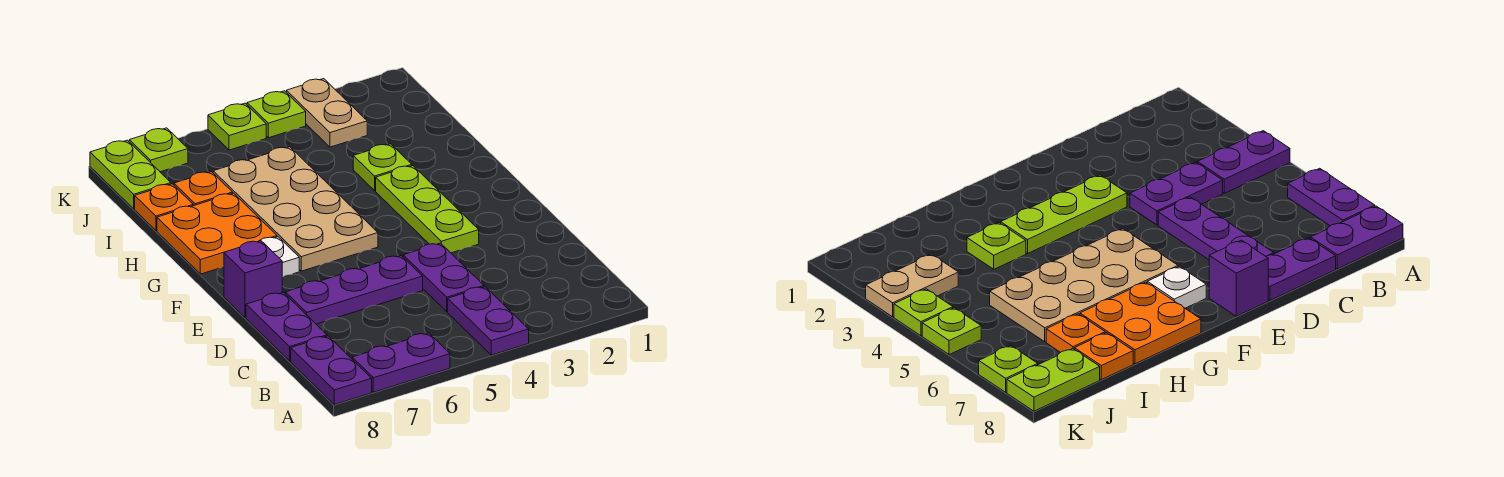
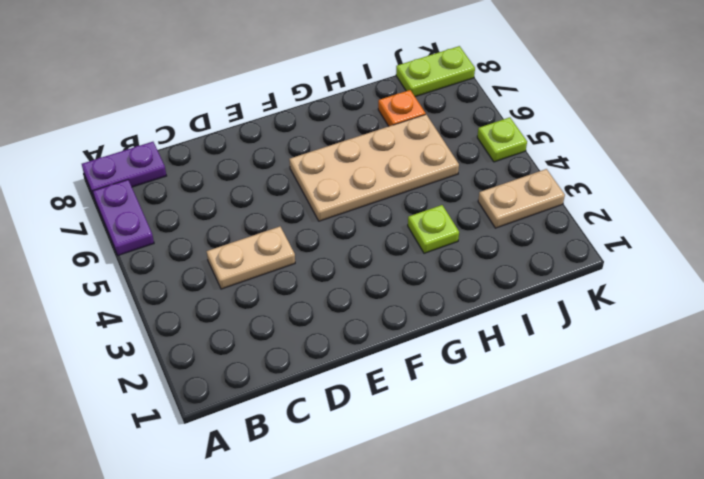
tan 1x2 plate [207,227,295,289] -> purple 1x2 plate [403,243,484,312]
none -> purple 1x2 plate [448,287,529,355]
none -> purple 1x2 plate [246,293,327,361]
none -> purple 1x3 plate [285,256,423,324]

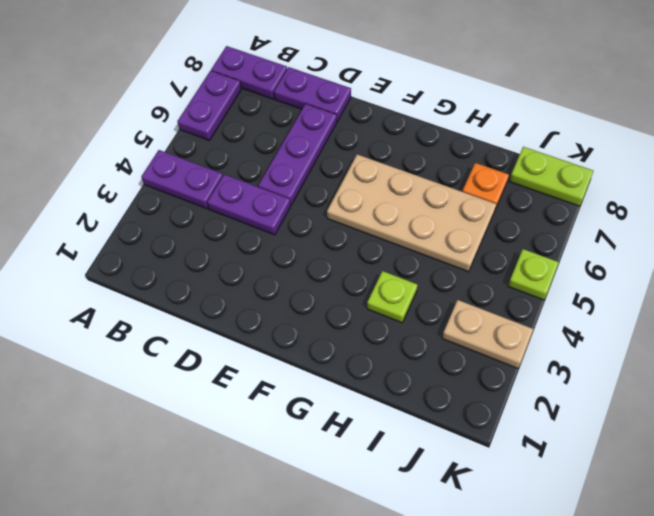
none -> lime 1x3 plate [376,166,479,253]
none -> purple 1x1 brick [224,241,282,318]
none -> white 1x1 plate [259,237,299,277]

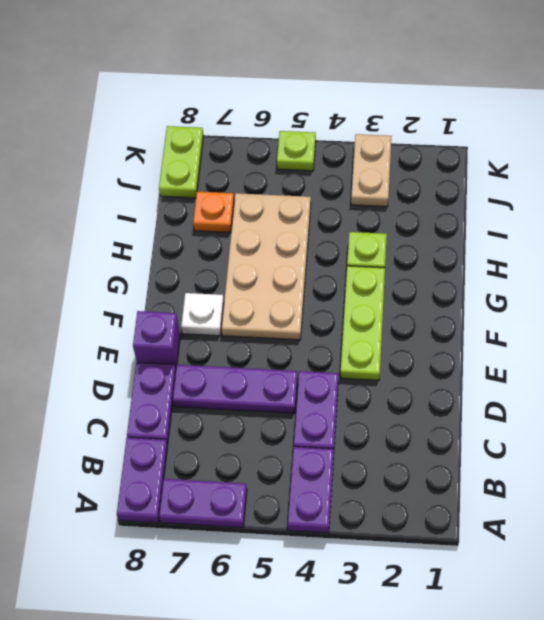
none -> orange 2x2 plate [157,193,277,274]
none -> orange 1x1 plate [135,184,193,231]
none -> lime 1x1 plate [247,91,306,138]

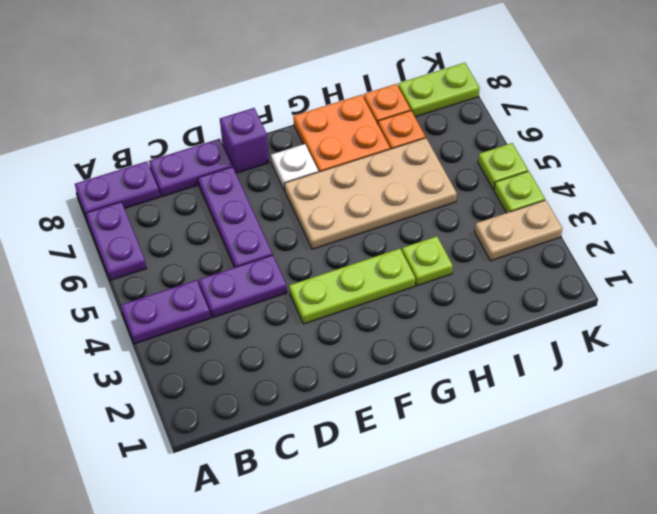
none -> lime 1x1 plate [129,128,188,172]

